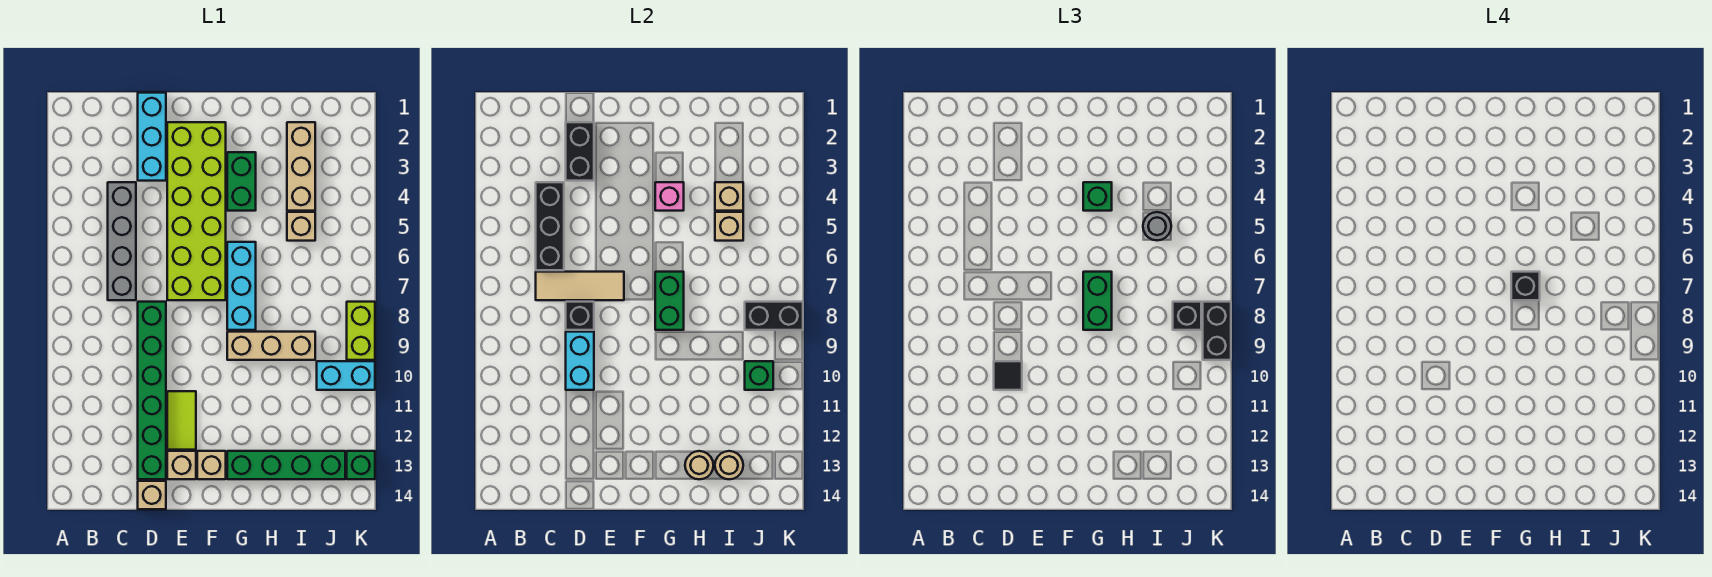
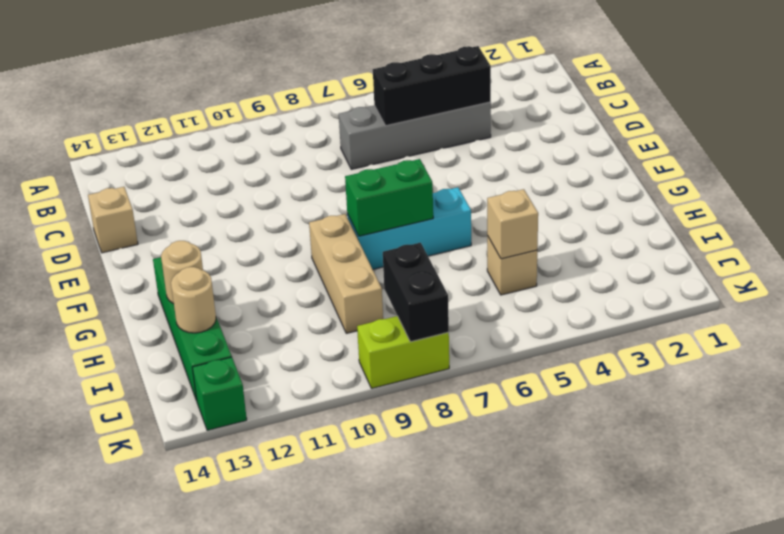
none -> cyan 1x3 brick [138,93,166,181]
none -> green 1x6 brick [138,302,166,479]
none -> lime 2x6 brick [167,122,226,300]
none -> lime 1x2 tile [167,391,196,450]

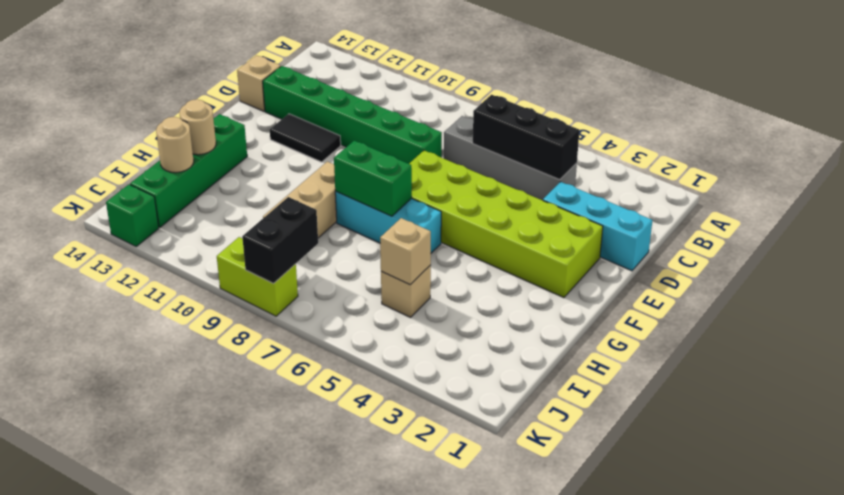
black 1x2 tile [270,114,341,162] -> lime 1x2 tile [167,391,196,450]
none -> tan 1x1 brick [167,451,196,479]
none -> tan 1x1 brick [197,451,226,479]
none -> green 1x2 brick [227,152,256,211]
none -> tan 1x3 brick [287,122,315,211]

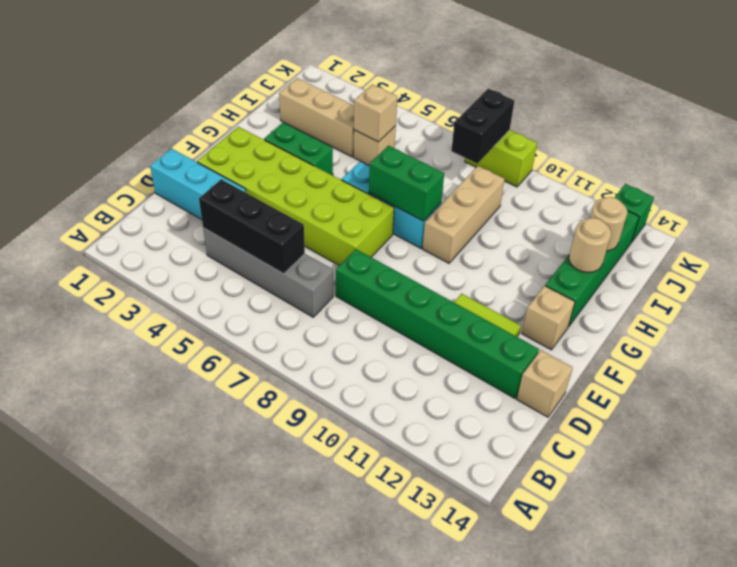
none -> tan 1x1 brick [167,451,196,479]
none -> cyan 1x2 brick [317,361,375,390]
none -> tan 1x3 tile [536,272,624,300]
none -> black 1x2 brick [566,122,594,181]

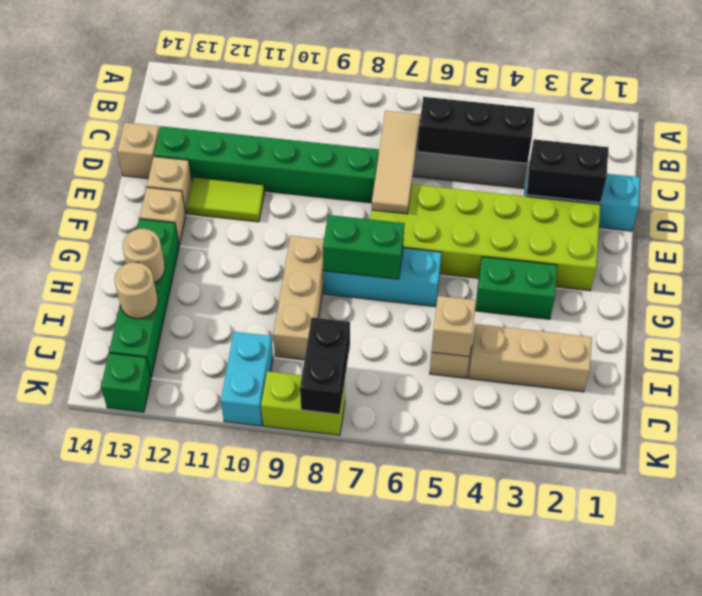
none -> black 1x1 brick [566,302,594,330]
none -> cyan 1x2 brick [566,332,594,390]
none -> pink 1x1 brick [655,182,684,211]
none -> tan 1x1 brick [715,182,743,211]

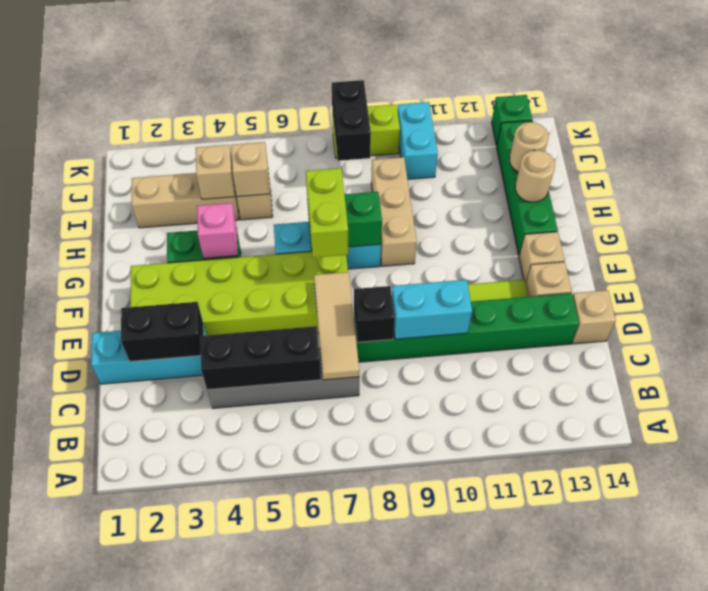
lime 1x2 brick [306,168,349,257] -> green 1x2 brick [1083,272,1112,330]
none -> green 1x1 brick [745,361,773,390]
none -> black 1x1 tile [994,361,1022,390]
none -> green 1x1 brick [1083,182,1112,211]
none -> grey 1x1 round brick [1143,212,1171,240]

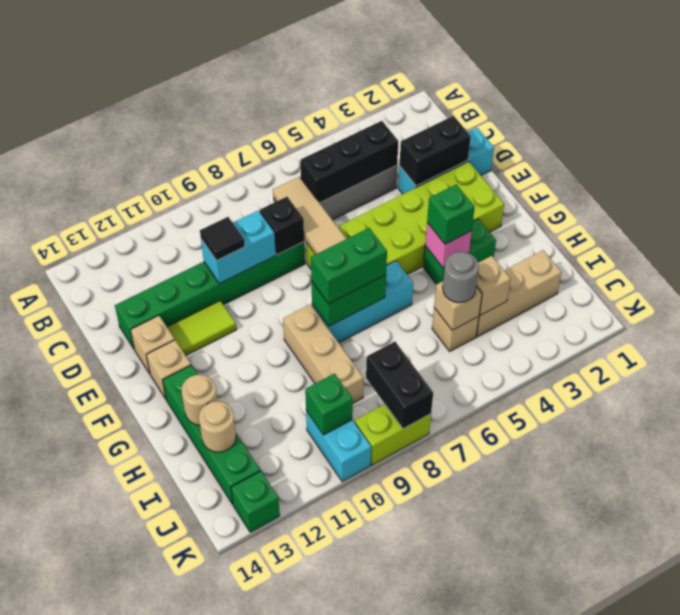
none -> tan 1x1 brick [138,481,166,509]
none -> black 1x1 brick [1173,302,1201,330]
none -> black 1x2 brick [1203,302,1231,360]
none -> black 1x1 brick [1511,272,1540,300]

